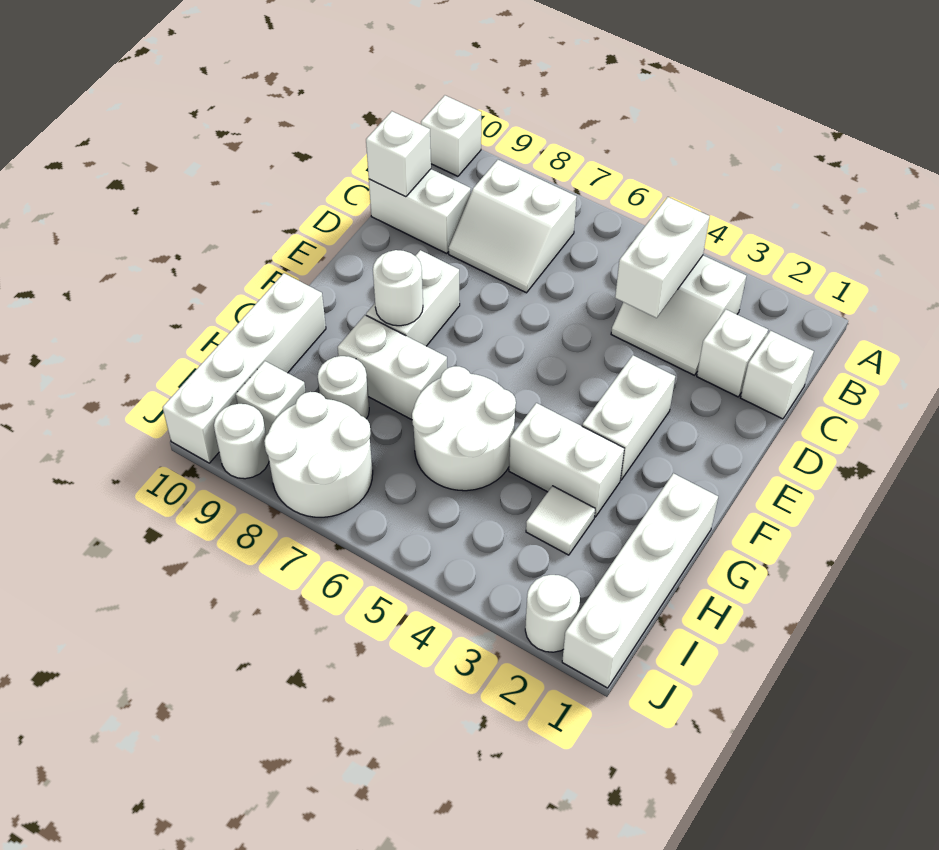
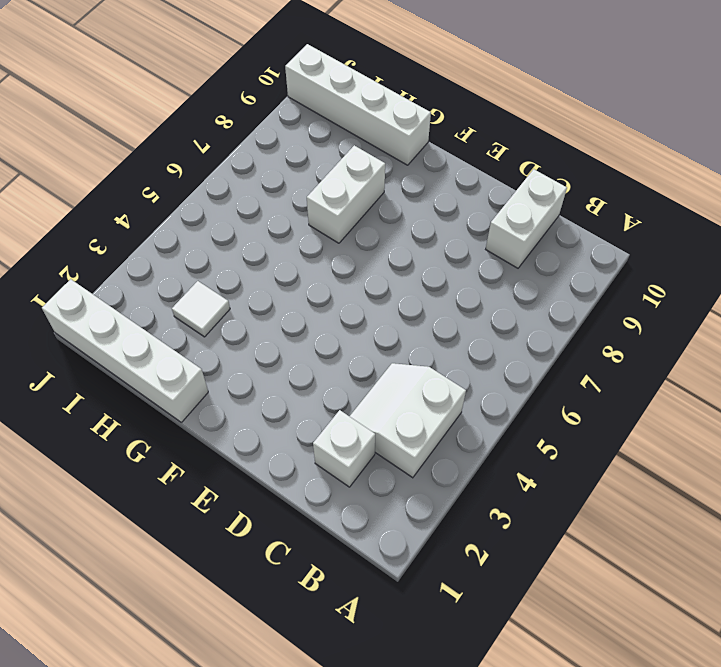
none -> white 1x1 brick [421,95,481,176]
none -> white 2x2 slope [449,160,577,293]
none -> white 1x1 brick [741,331,814,419]

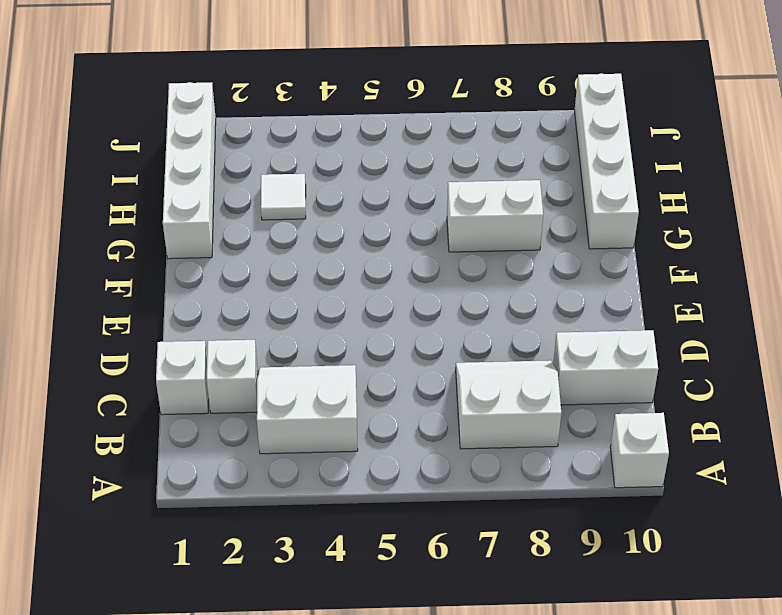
none -> white 1x2 brick [582,355,675,480]
none -> white 1x2 brick [366,250,460,346]
none -> white 1x2 brick [509,403,624,517]

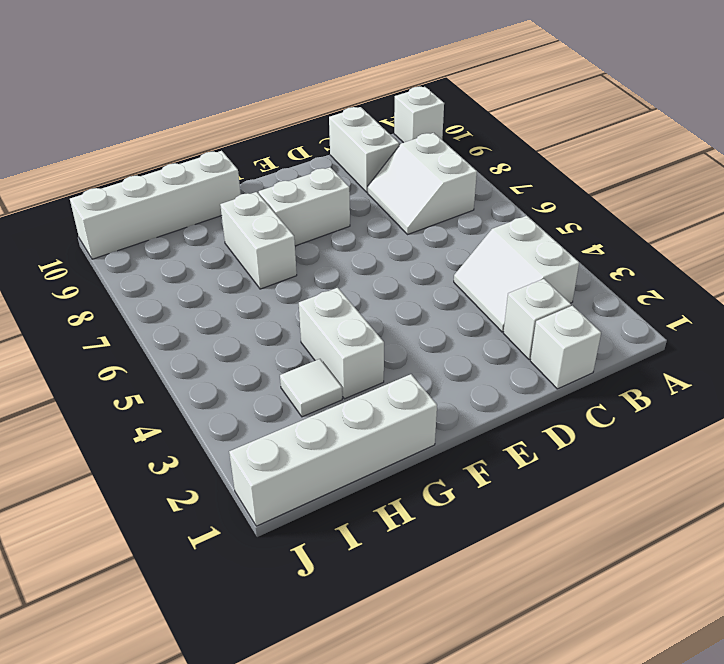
none -> white 1x2 brick [582,355,675,480]
none -> white 2x2 round brick [412,366,516,491]
none -> white 1x1 round brick [318,356,369,419]

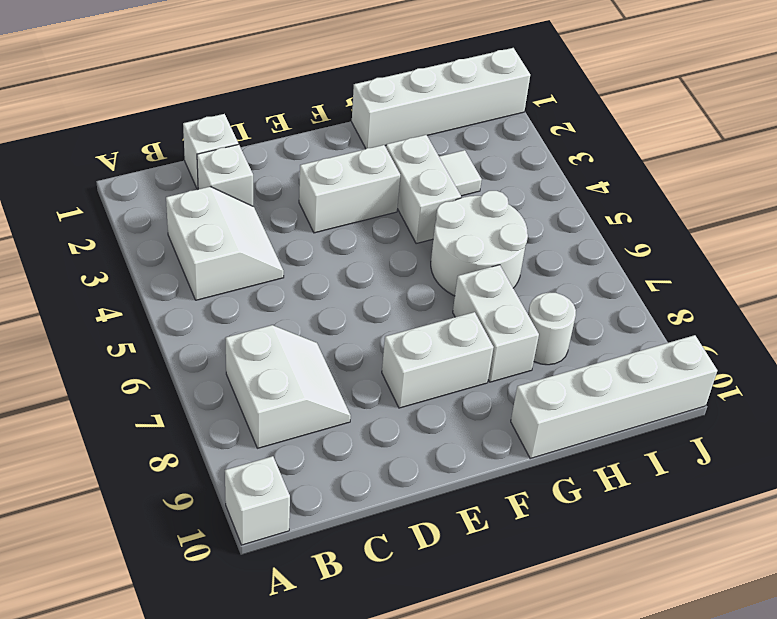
none -> white 1x2 brick [369,169,471,253]
none -> white 2x2 round brick [264,392,373,517]
none -> white 1x1 brick [236,361,306,435]

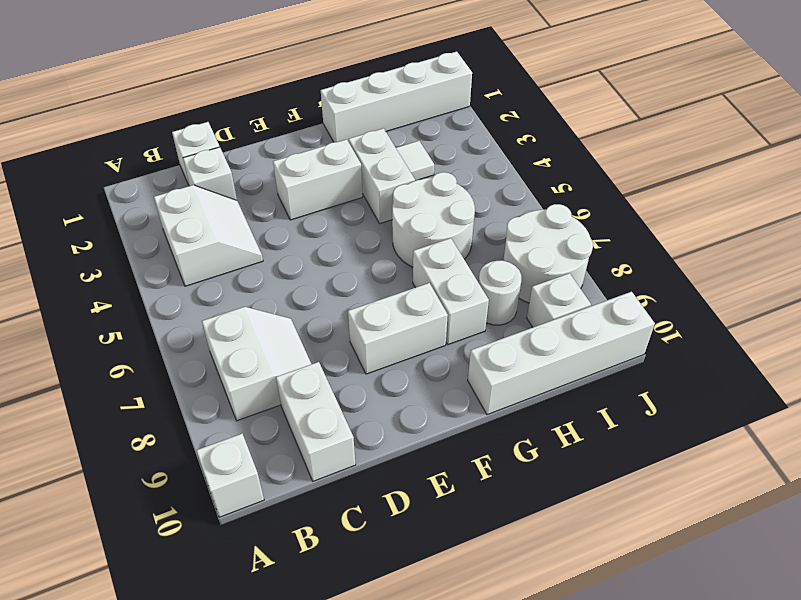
none -> white 1x1 round brick [525,575,580,652]
none -> white 1x1 round brick [214,404,269,479]
none -> white 1x2 brick [615,197,710,318]

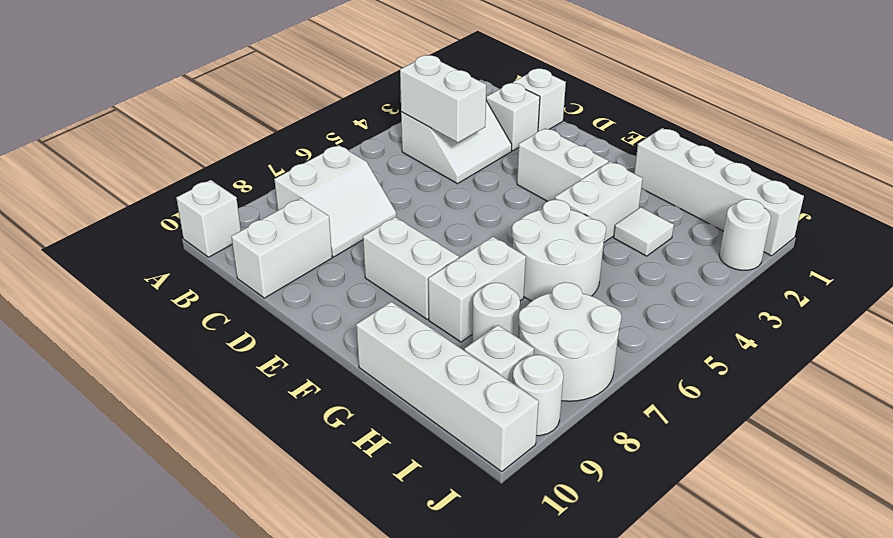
none -> white 1x1 brick [366,111,431,197]
none -> white 1x1 round brick [373,250,423,326]

